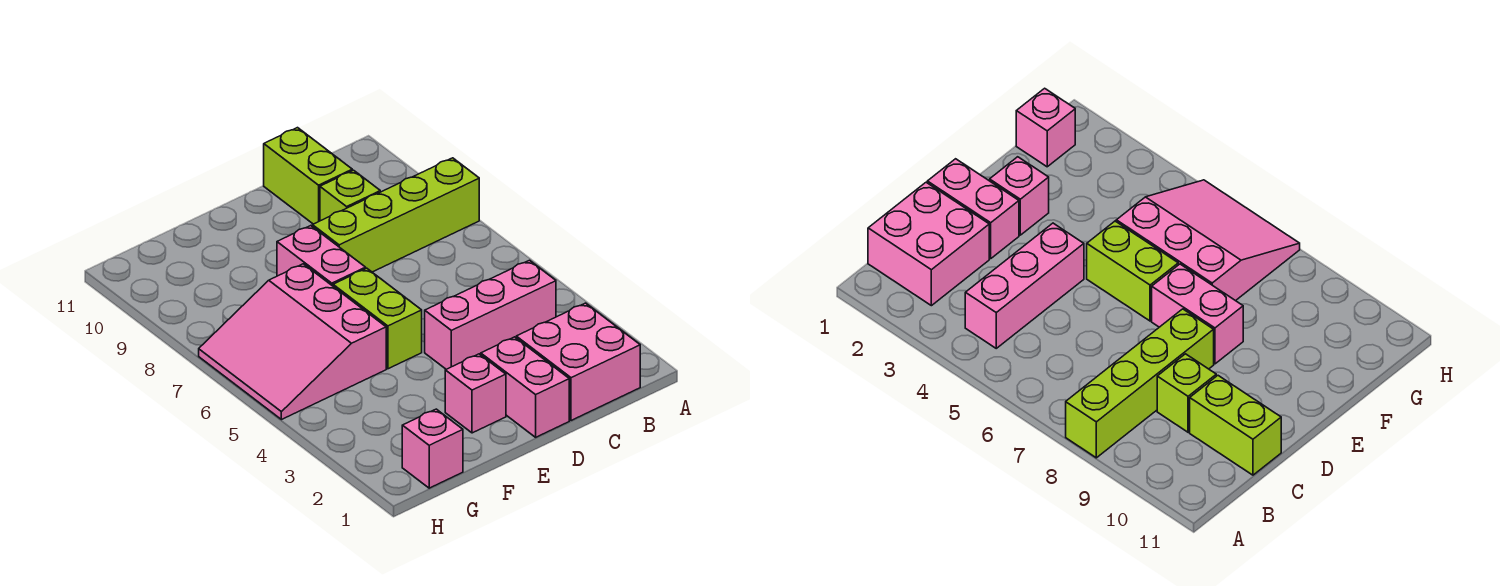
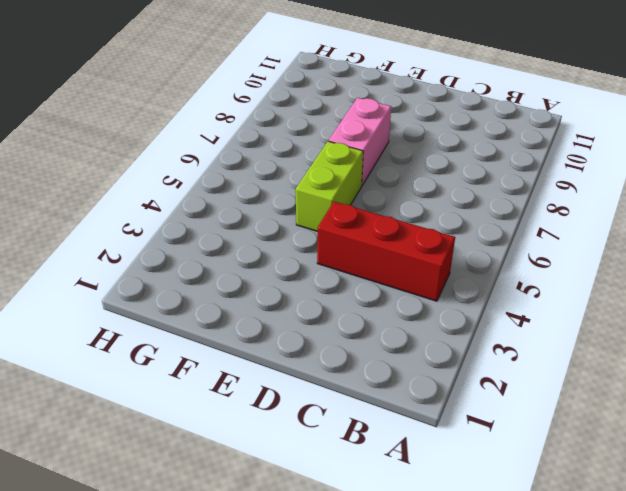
red 1x3 brick [317,202,455,301] -> pink 1x3 brick [425,260,556,369]
none -> lime 1x4 brick [312,158,479,272]
none -> pink 2x2 brick [516,303,640,420]

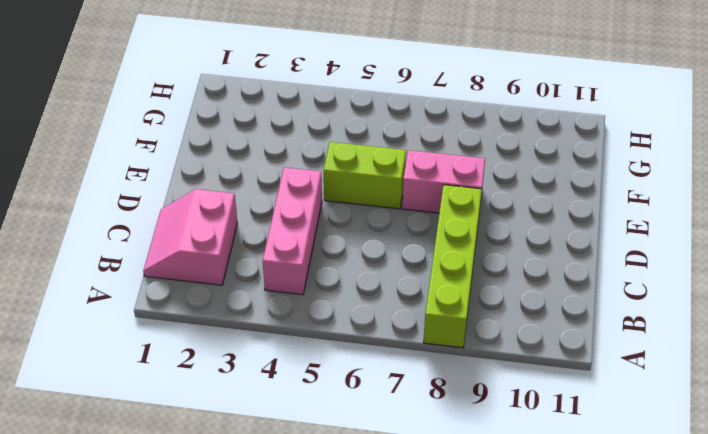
pink 2x2 slope [143,189,237,285] -> pink 2x2 brick [516,303,640,420]
none -> lime 1x1 brick [320,170,380,221]
none -> lime 1x2 brick [264,128,352,224]

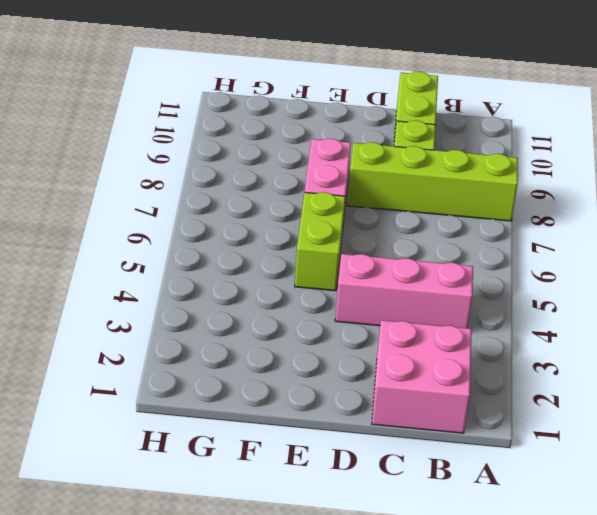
none -> pink 1x2 brick [481,337,569,437]
none -> pink 1x1 brick [445,354,506,433]

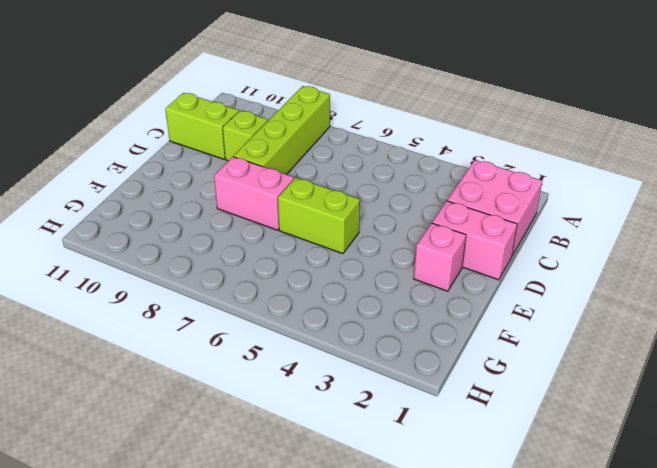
none -> pink 1x3 brick [425,260,556,369]
none -> pink 3x3 slope [199,264,386,420]

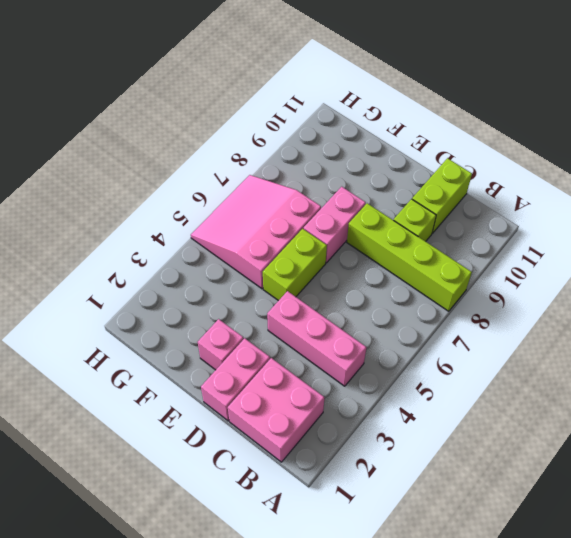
none -> pink 1x1 brick [402,409,463,488]

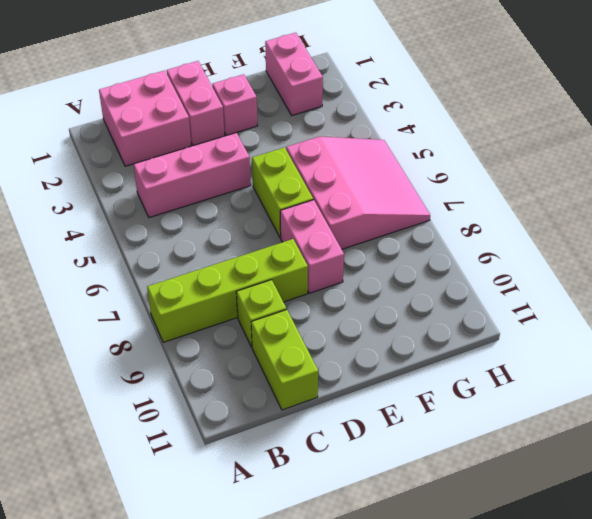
pink 1x2 brick [265,33,323,115] -> pink 1x1 brick [402,409,463,488]

